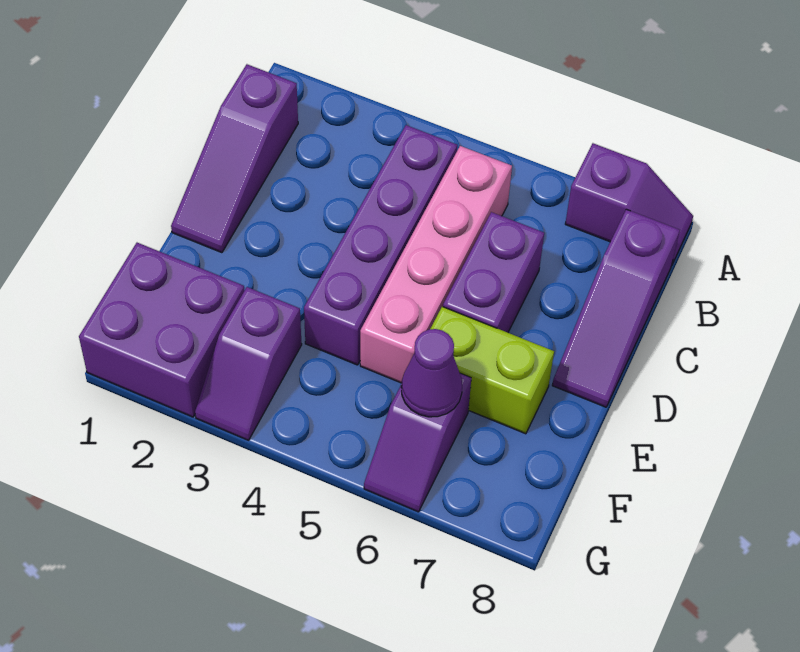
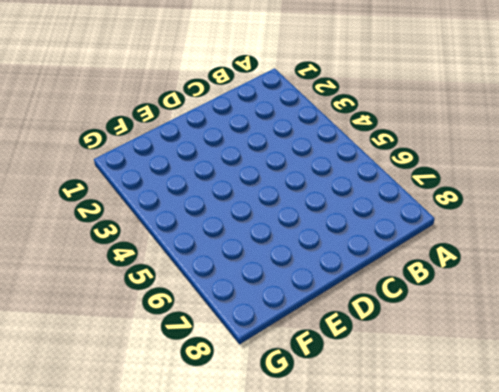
none -> purple 1x2 slope [565,143,693,264]
none -> purple 1x3 slope [171,64,298,253]

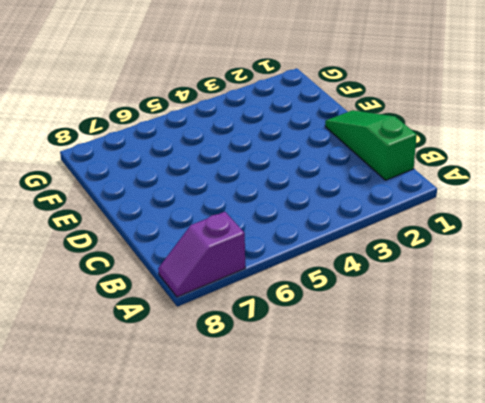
green 1x3 slope [325,110,417,180] -> purple 1x3 slope [171,64,298,253]
none -> purple 1x4 brick [304,125,457,365]
none -> pink 1x4 brick [360,146,512,383]

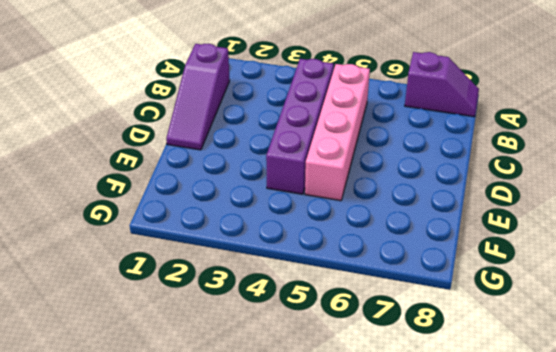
none -> purple 1x3 slope [552,209,680,407]
none -> purple 1x2 brick [443,212,544,333]

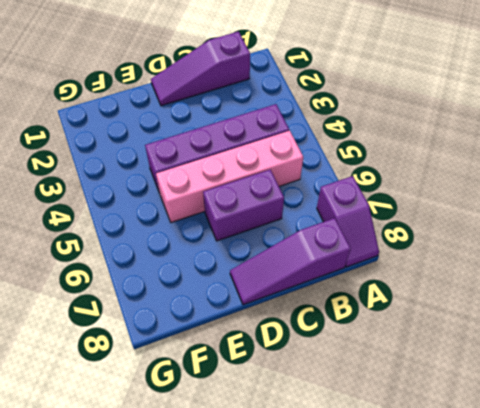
none -> lime 1x2 brick [430,307,554,434]
none -> purple 2x2 brick [79,243,244,417]

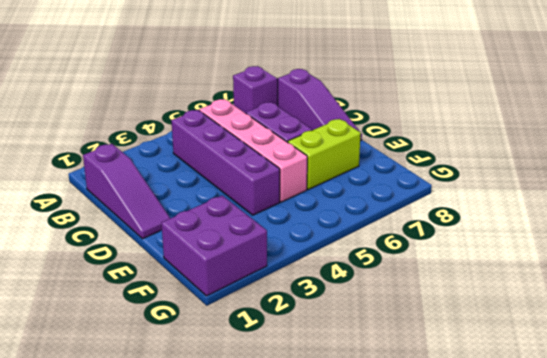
none -> purple 1x2 slope [195,287,302,440]
none -> purple 1x2 slope [364,373,471,512]

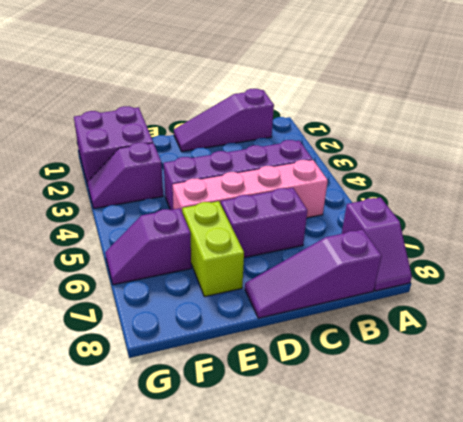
none -> purple 1x1 cone [401,329,462,417]

